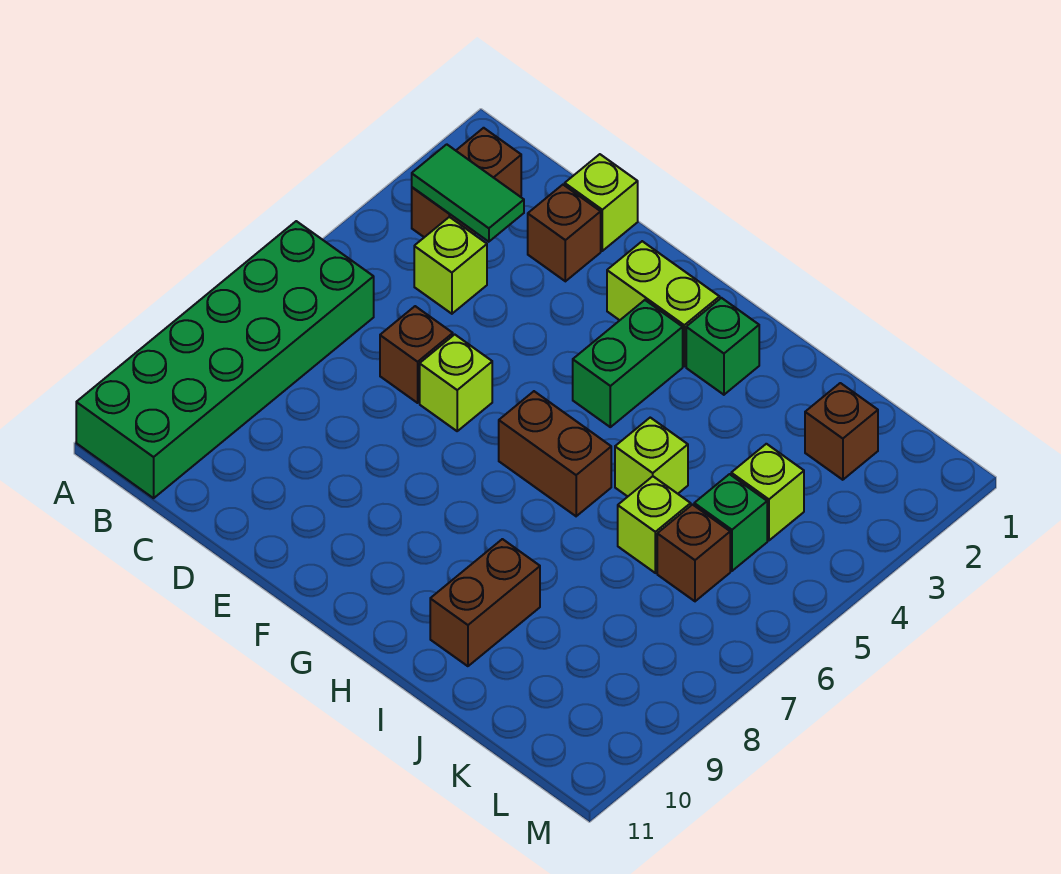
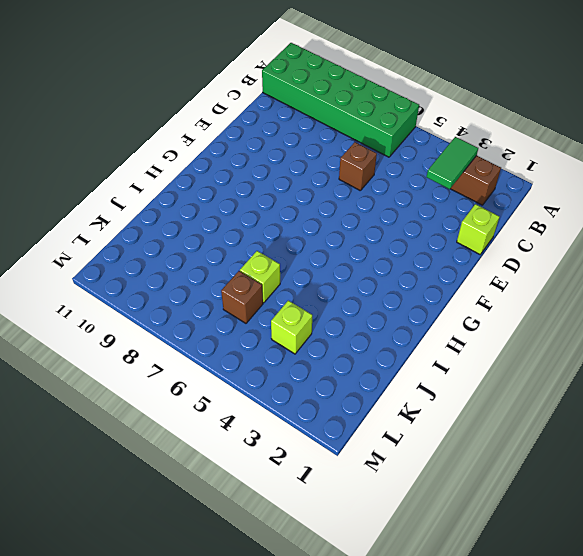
none -> lime 1x1 brick [414,217,487,314]
none -> brown 1x1 brick [528,185,601,281]
none -> lime 1x1 brick [420,335,492,431]

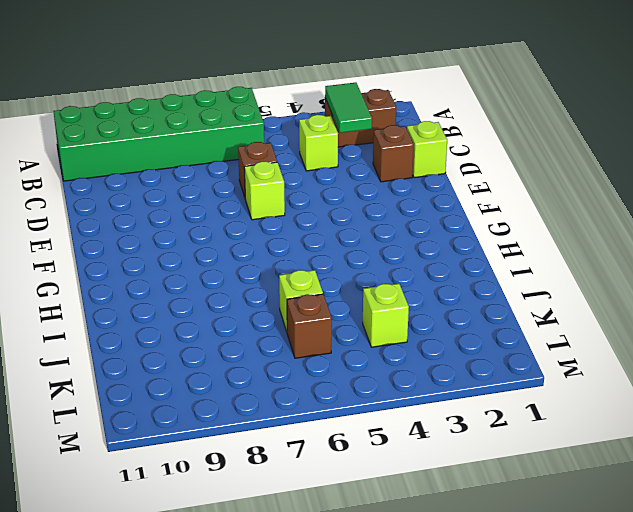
none -> lime 1x2 brick [607,241,720,366]
none -> green 1x2 brick [573,300,683,427]
none -> brown 1x2 brick [499,391,611,516]

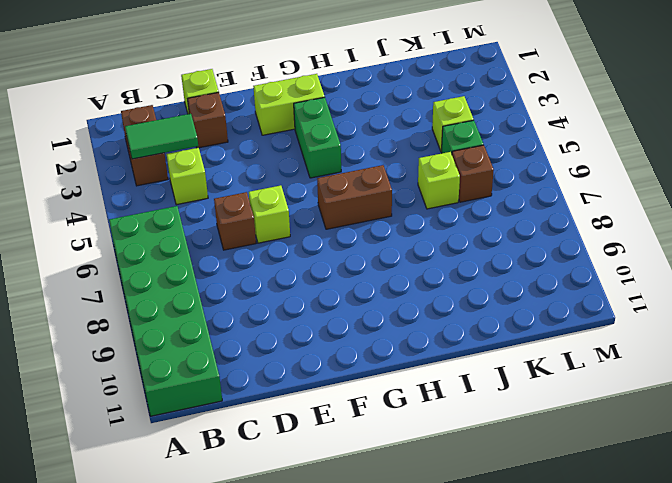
none -> green 1x1 brick [686,298,759,395]
none -> lime 1x1 brick [615,418,688,496]
none -> brown 1x2 brick [430,539,540,666]

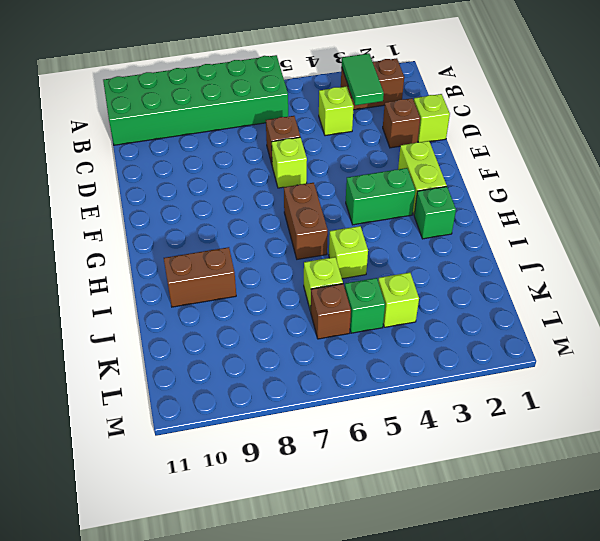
none -> brown 1x1 brick [805,383,878,480]

